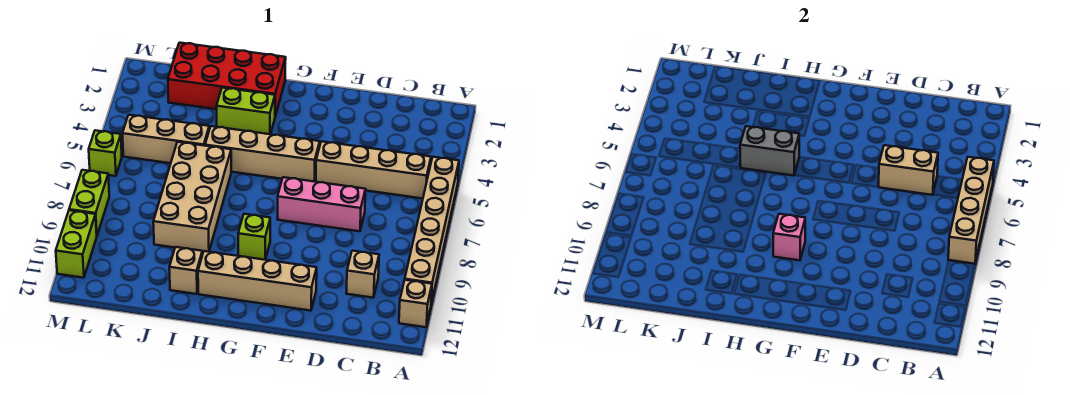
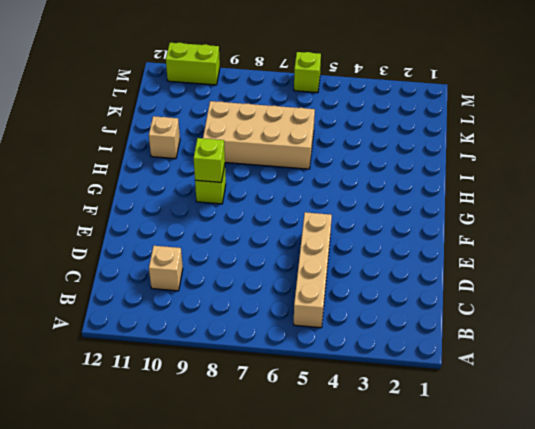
lime 1x1 brick [194,138,225,182] -> pink 1x1 brick [773,214,805,260]
none -> tan 1x6 brick [405,157,459,304]
none -> tan 1x1 brick [399,280,432,327]
none -> pink 1x3 brick [277,177,366,231]

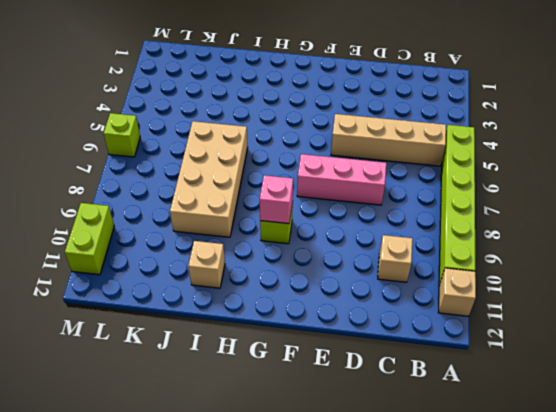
lime 1x6 brick [439,125,475,285] -> tan 1x6 brick [405,157,459,304]
none -> tan 1x4 brick [198,251,317,311]
none -> tan 1x4 brick [205,126,320,182]
none -> red 2x4 brick [168,43,286,116]

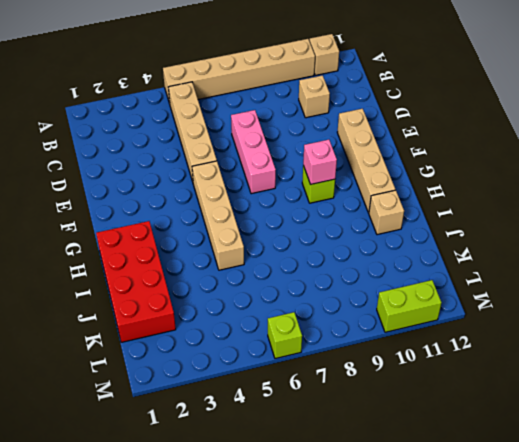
none -> lime 1x2 brick [217,88,275,134]
none -> tan 2x4 brick [153,142,231,252]
none -> tan 1x3 brick [122,115,209,163]

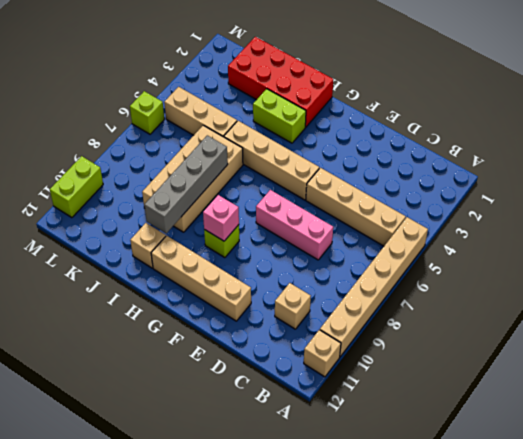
grey 1x4 brick [144,135,228,233] -> none
none -> lime 1x2 brick [69,170,109,235]
none -> tan 1x4 brick [948,157,994,264]
none -> tan 1x2 brick [879,145,938,195]

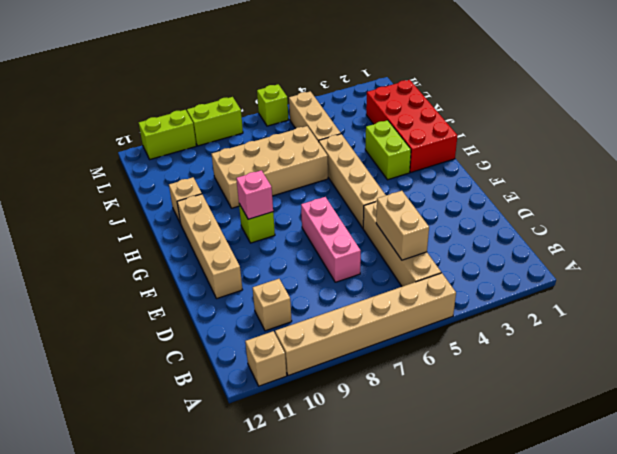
none -> tan 1x4 brick [948,157,994,264]
none -> grey 1x2 brick [740,126,799,176]

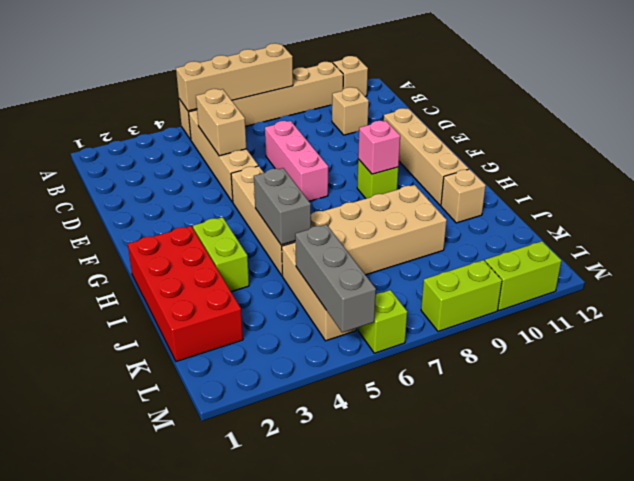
grey 1x3 brick [295,224,376,333] -> none

